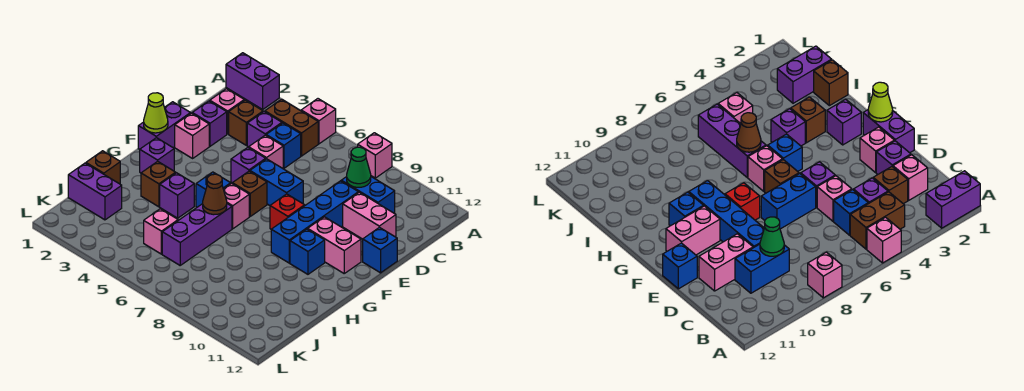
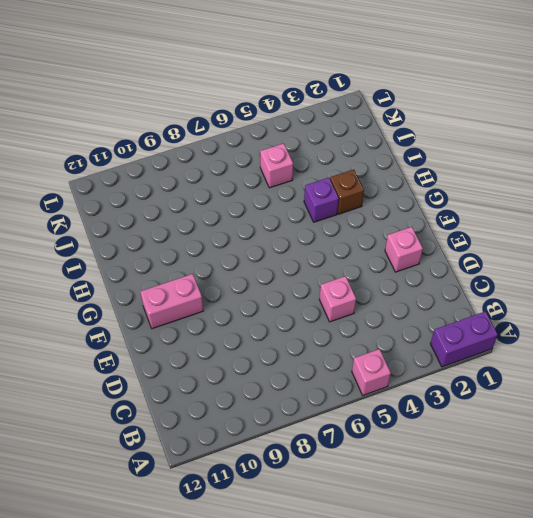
none -> pink 1x1 brick [358,133,392,178]
none -> brown 1x2 brick [265,99,318,156]
none -> pink 1x1 brick [210,89,244,134]
none -> brown 1x1 brick [229,100,263,145]

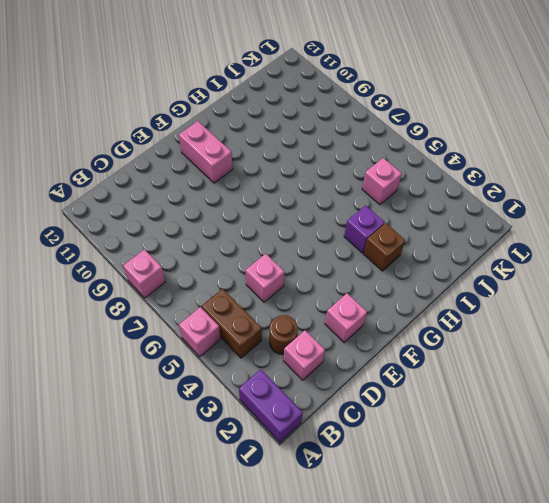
brown 1x1 round brick [269,315,298,354] -> brown 1x1 brick [229,100,263,145]
none -> purple 1x1 brick [247,112,282,147]
none -> blue 1x1 brick [266,123,301,168]
none -> blue 1x2 brick [341,177,395,213]
none -> purple 1x1 brick [192,101,227,146]

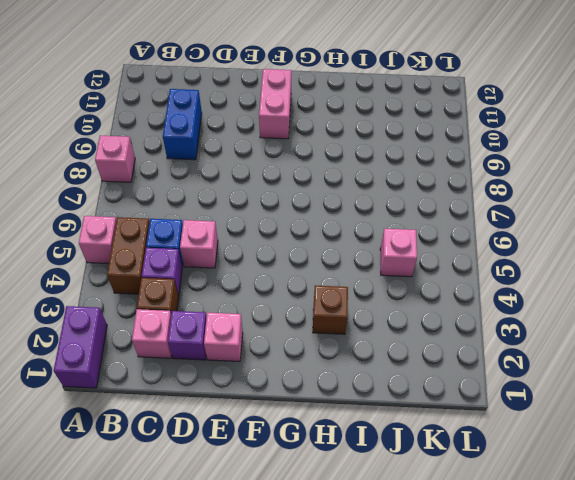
none -> blue 1x4 brick [271,181,358,263]
none -> pink 1x2 brick [343,192,396,239]
none -> purple 1x2 brick [138,102,191,149]
none -> purple 1x1 brick [231,148,266,183]

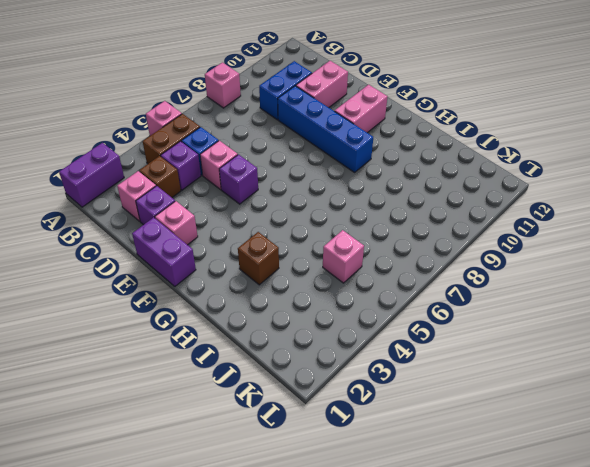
none -> blue 1x2 brick [250,159,303,205]
none -> blue 1x1 brick [363,227,397,273]
none -> brown 1x1 brick [232,171,267,216]
none -> red 1x1 brick [270,194,305,229]

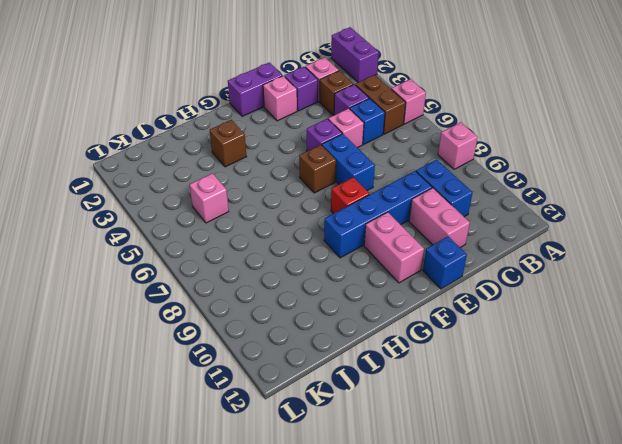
none -> purple 1x1 brick [140,138,174,173]
none -> blue 1x1 brick [196,172,231,207]
none -> pink 1x1 brick [223,183,249,229]
none -> blue 1x1 brick [290,229,325,274]

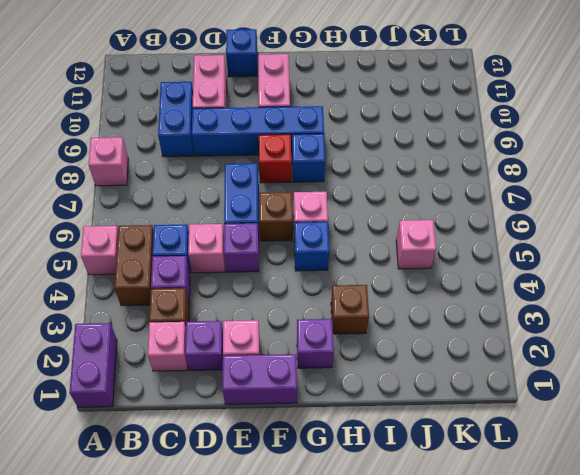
blue 1x1 brick [292,134,325,182] -> blue 1x1 brick moved to [290,229,325,274]
none -> purple 1x1 brick [160,173,194,218]
none -> purple 1x3 brick [162,204,232,265]
none -> brown 1x1 brick [86,151,120,184]
none -> purple 1x2 brick [68,163,122,220]

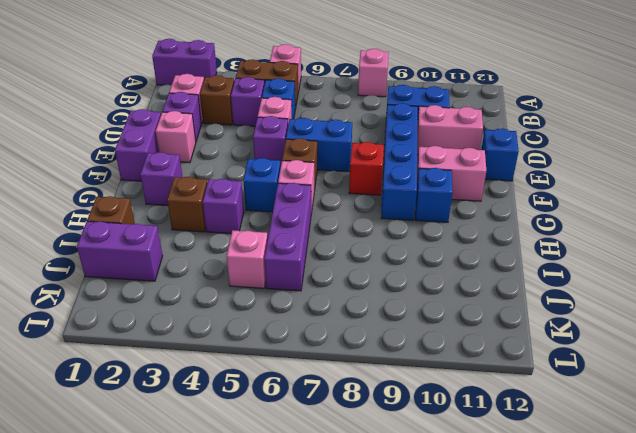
none -> green 1x1 cone [347,147,371,187]
none -> lime 1x1 cone [144,93,168,133]
none -> brown 1x1 cone [203,174,227,215]

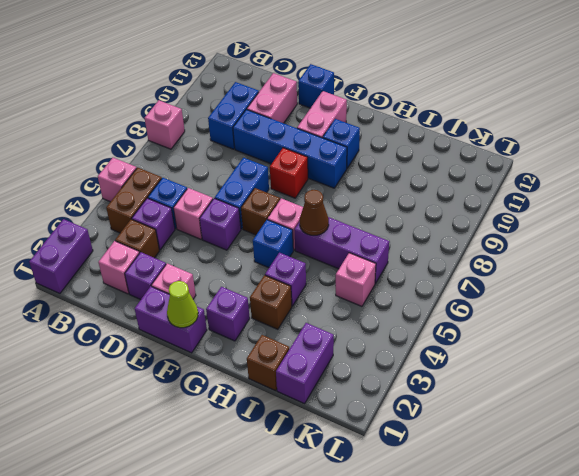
none -> green 1x1 cone [347,147,371,187]

